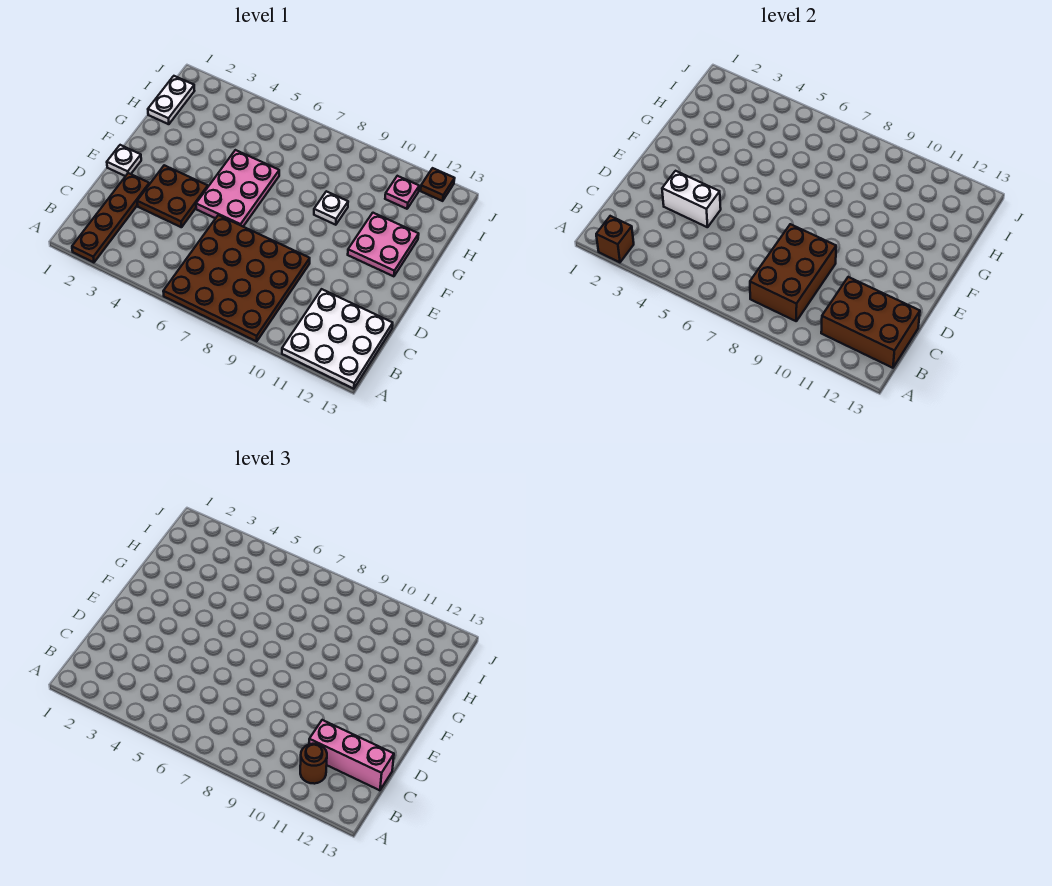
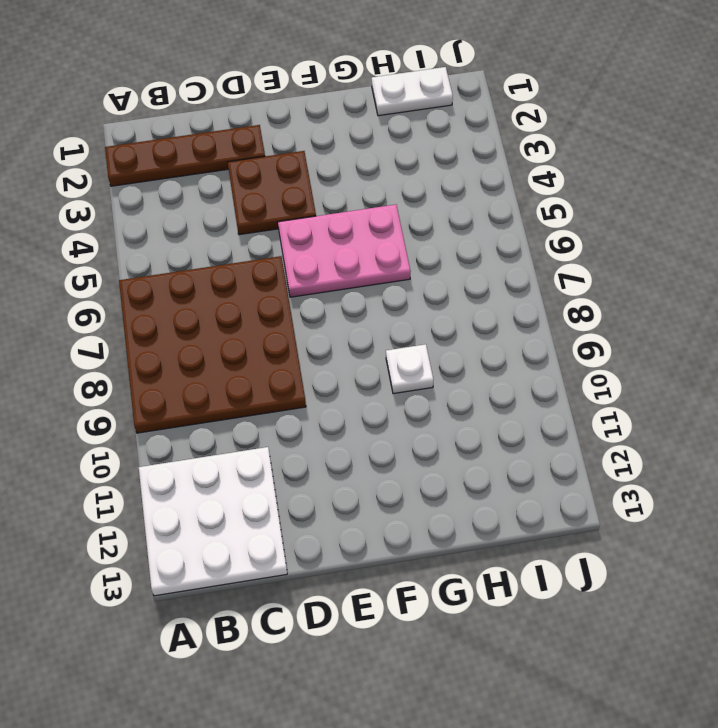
none -> white 1x1 plate [107,145,141,176]
none -> pink 2x2 plate [348,213,419,276]
none -> pink 1x1 plate [385,176,419,209]

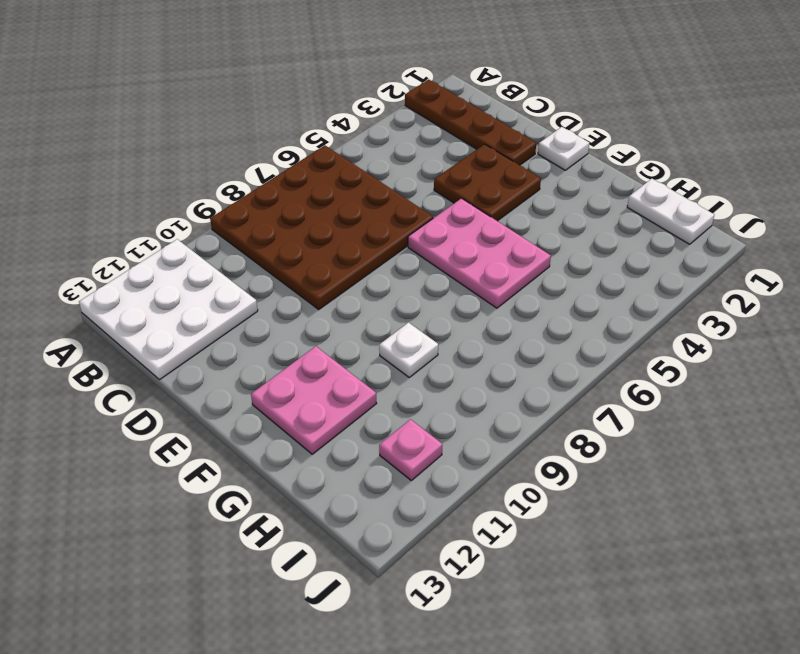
none -> brown 1x1 plate [420,168,455,201]
none -> brown 1x1 brick [596,216,634,262]
none -> brown 2x3 brick [750,224,836,321]

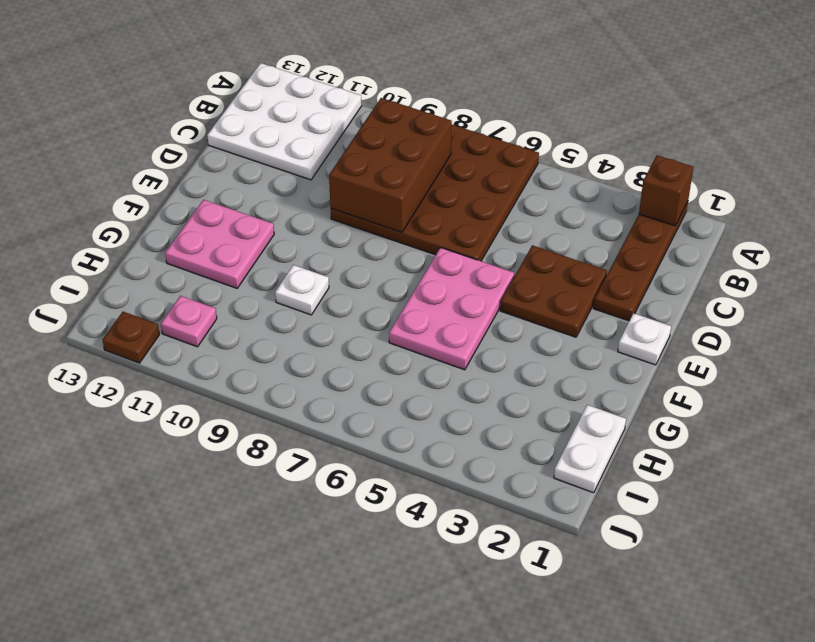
none -> brown 2x3 brick [821,277,920,368]
none -> white 1x2 brick [662,171,721,227]
none -> brown 1x1 round brick [300,744,327,784]

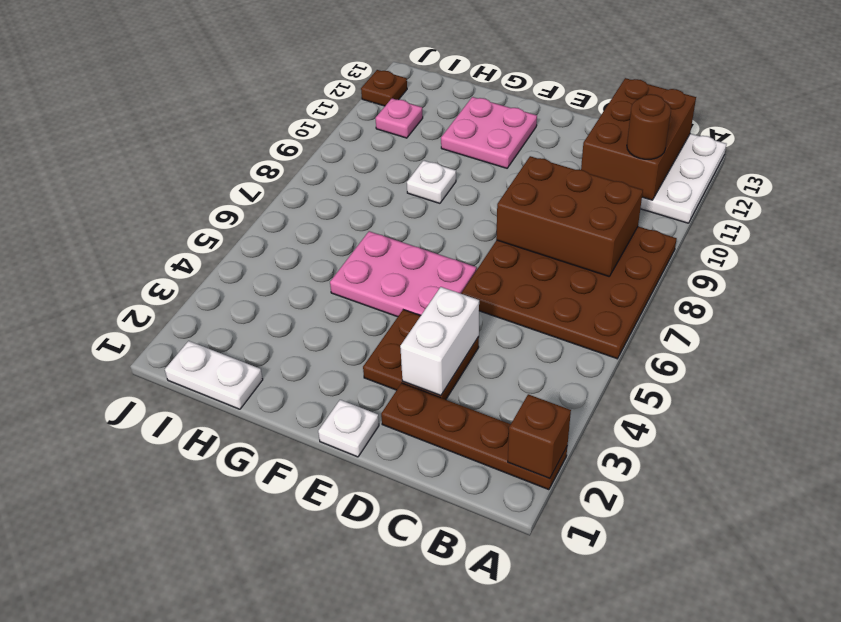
none -> pink 1x3 brick [309,720,394,790]

